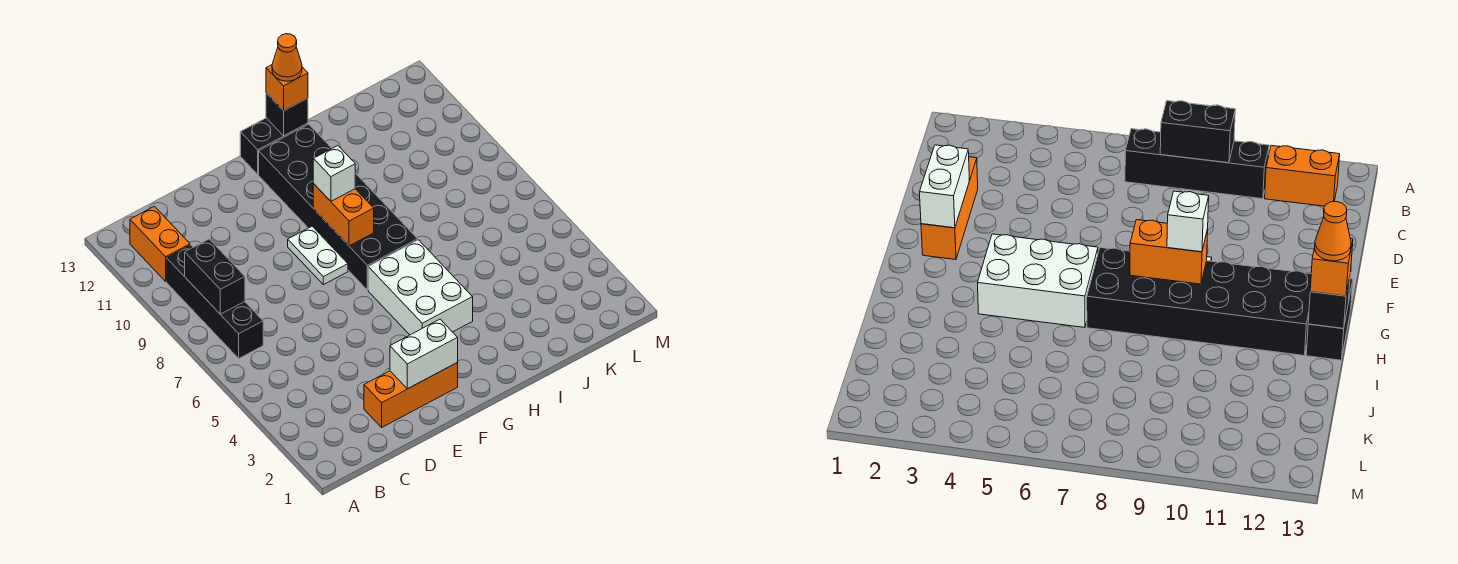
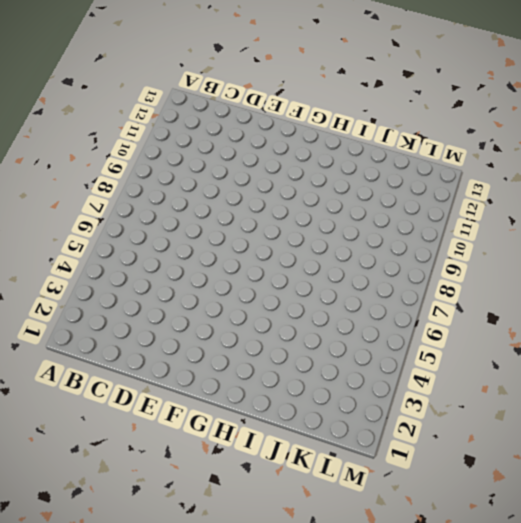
none -> black 1x4 brick [166,245,263,358]
none -> orange 1x2 brick [130,206,190,281]
none -> orange 1x3 brick [364,363,458,427]

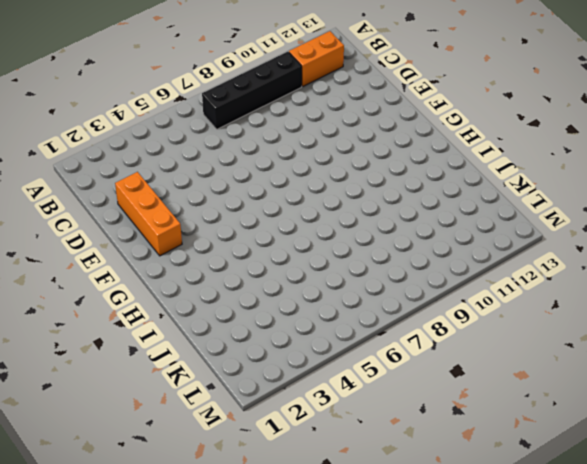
none -> white 1x2 plate [288,226,348,285]
none -> white 2x3 brick [368,240,473,335]
none -> black 2x6 brick [259,124,418,290]

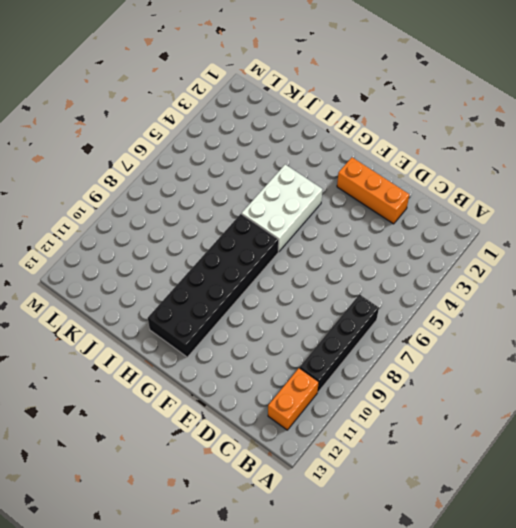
none -> white 1x2 plate [288,226,348,285]
none -> black 1x2 brick [240,118,308,174]
none -> black 1x2 brick [185,239,245,314]

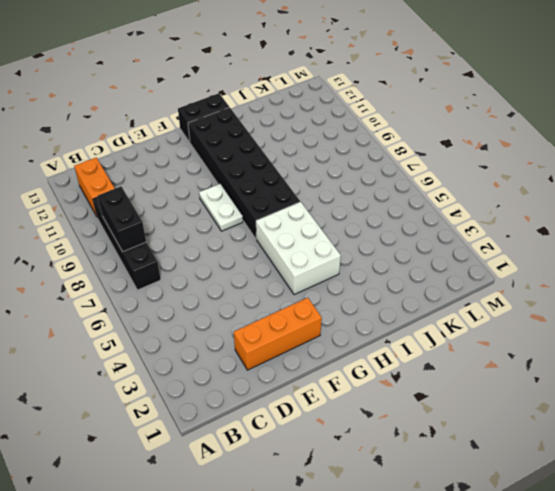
none -> white 1x2 brick [390,319,458,389]
none -> orange 1x2 brick [313,184,374,246]
none -> black 1x1 brick [266,93,308,136]

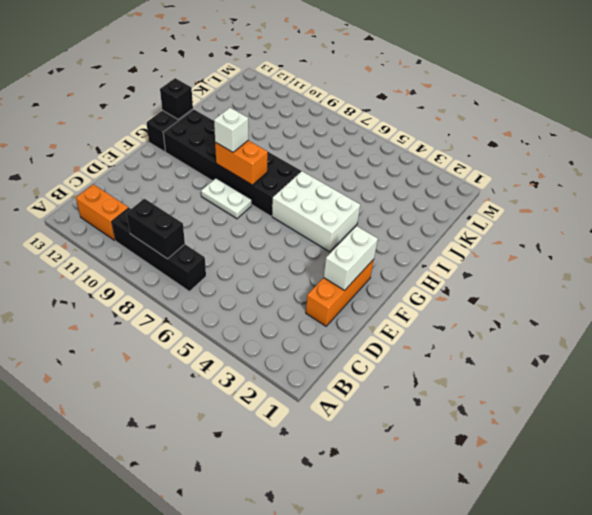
none -> orange 1x1 brick [266,65,308,111]
none -> orange 1x1 cone [272,34,302,81]

